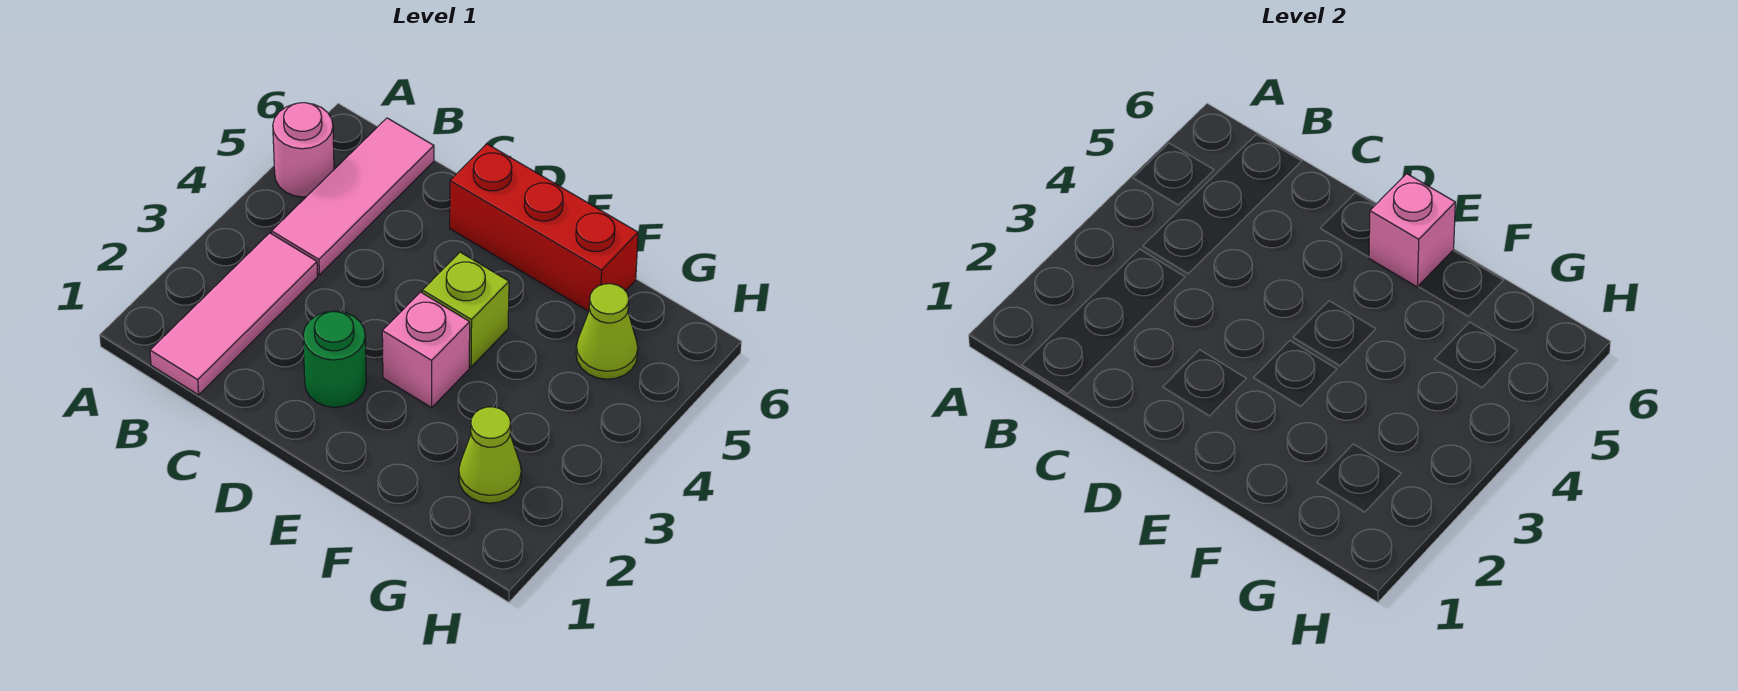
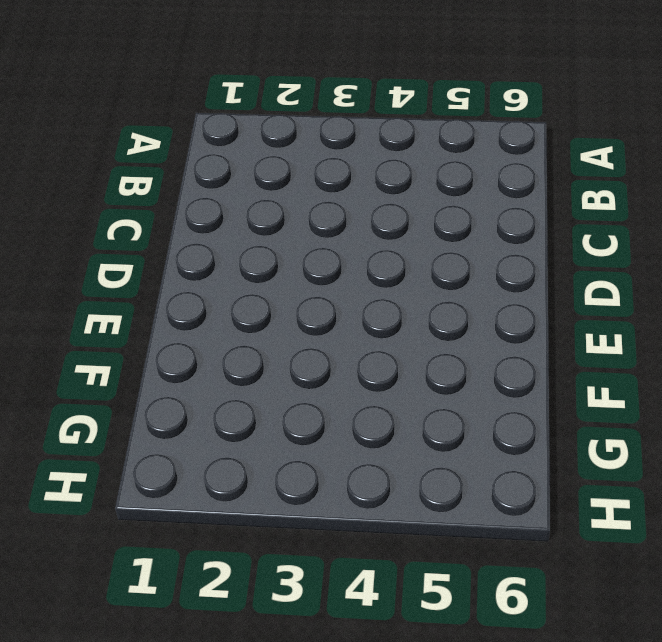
none -> pink 1x1 round brick [273,103,334,197]
none -> pink 1x3 tile [150,233,318,395]

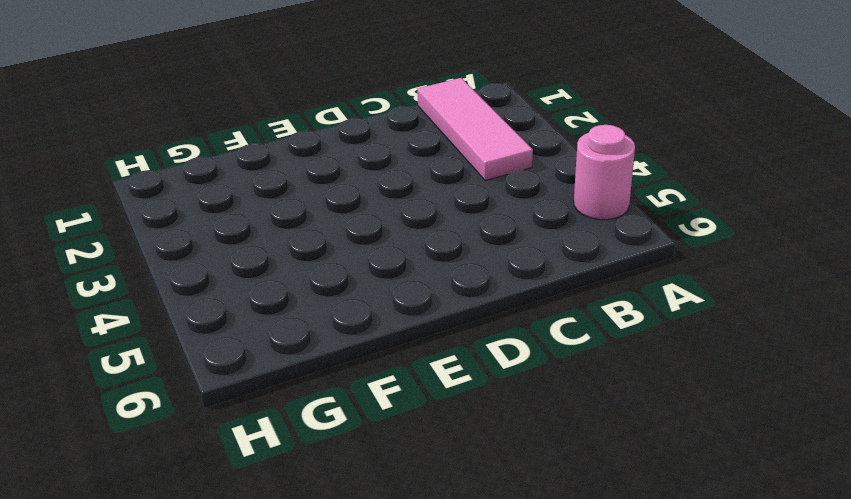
none -> pink 1x3 tile [272,118,434,275]
none -> green 1x1 round brick [303,311,366,407]

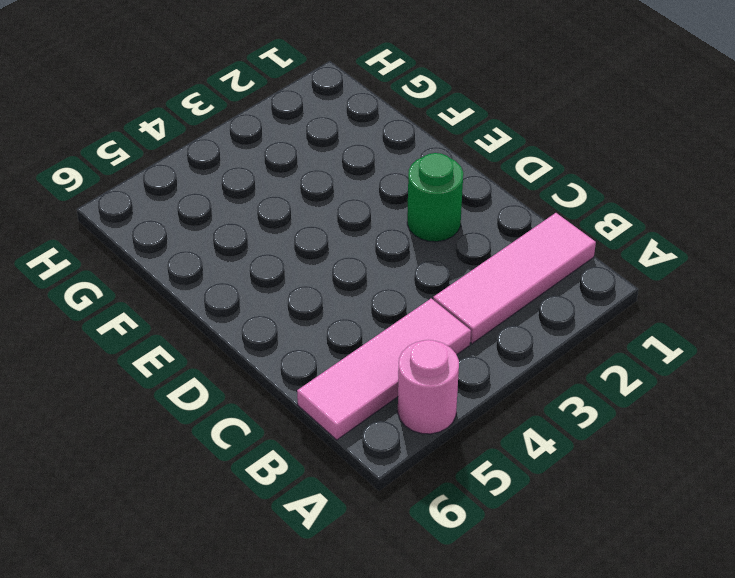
none -> red 1x3 brick [450,144,638,311]
none -> pink 1x1 brick [382,292,470,408]

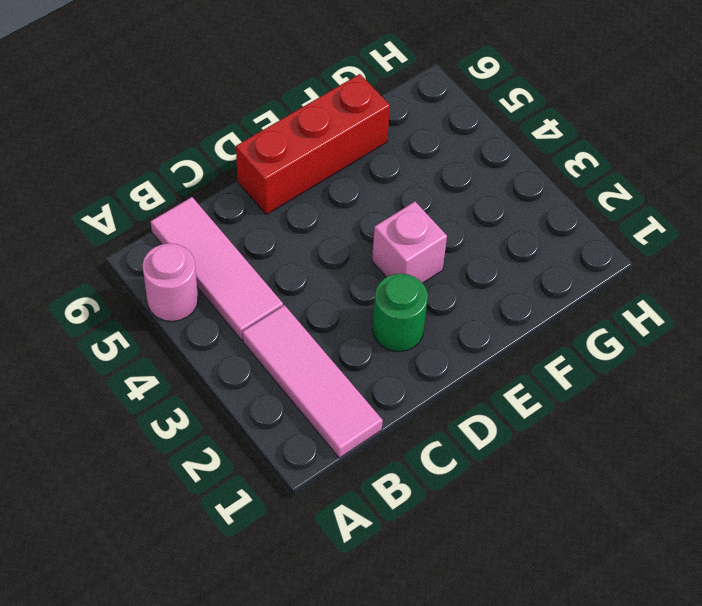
none -> lime 1x1 brick [422,252,509,367]
none -> lime 1x1 cone [459,407,521,503]

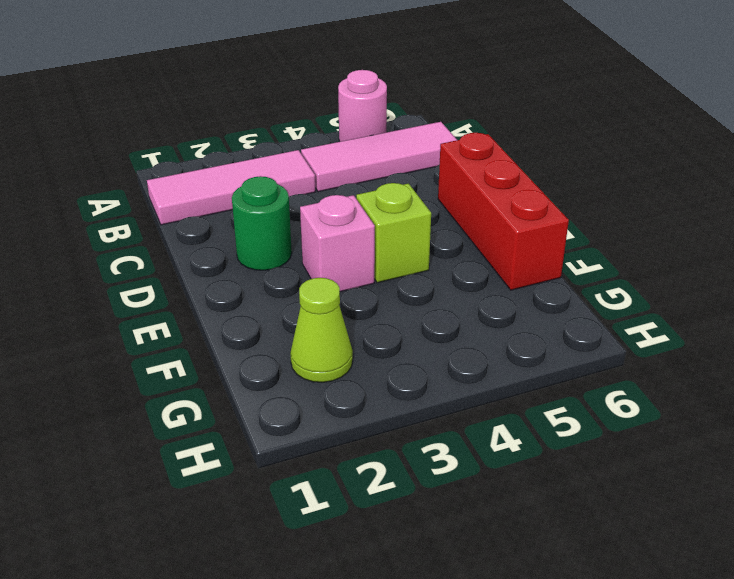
none -> lime 1x1 cone [576,284,638,379]
none -> pink 1x1 brick [1369,174,1455,287]

